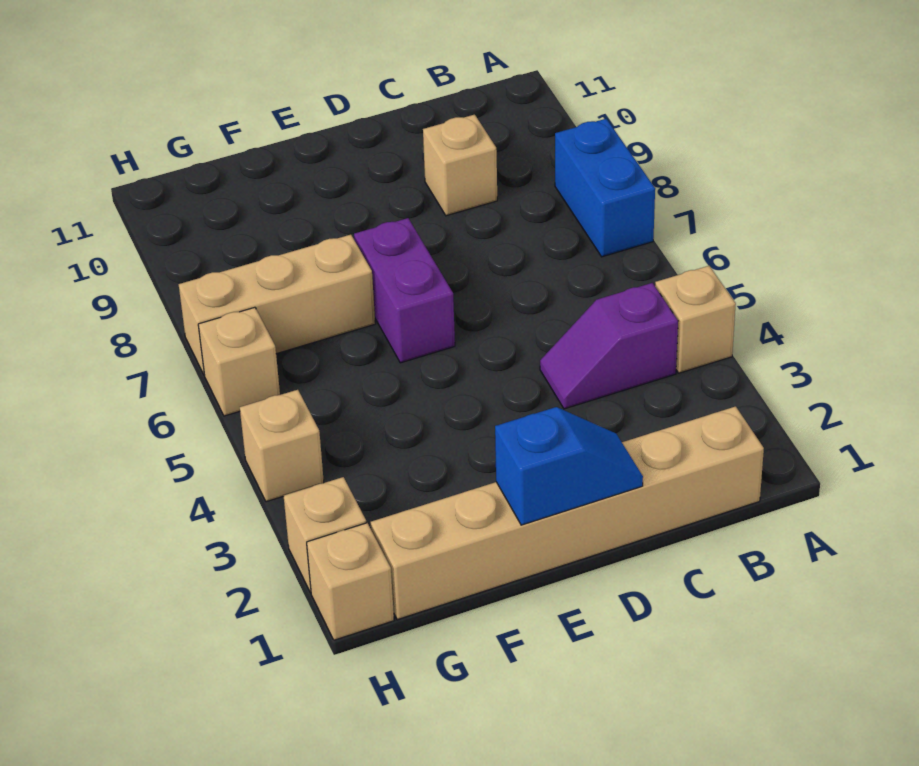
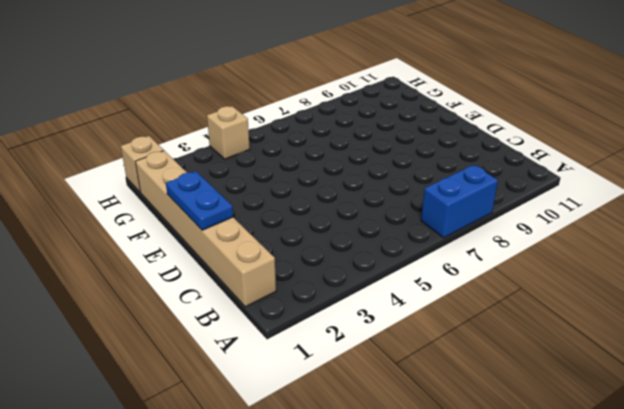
blue 1x2 plate [166,171,233,230] -> blue 1x2 slope [495,407,643,525]
none -> tan 1x1 brick [655,266,736,373]
none -> purple 1x2 slope [540,283,678,409]
none -> tan 1x1 brick [423,115,497,216]

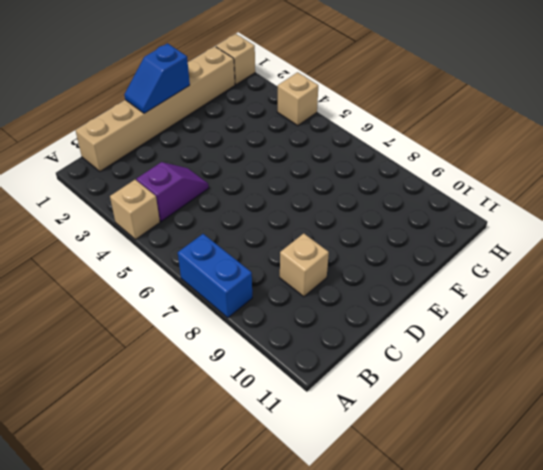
none -> purple 1x2 brick [354,218,455,363]
none -> tan 1x3 brick [179,235,375,374]
none -> tan 1x1 brick [284,477,366,593]

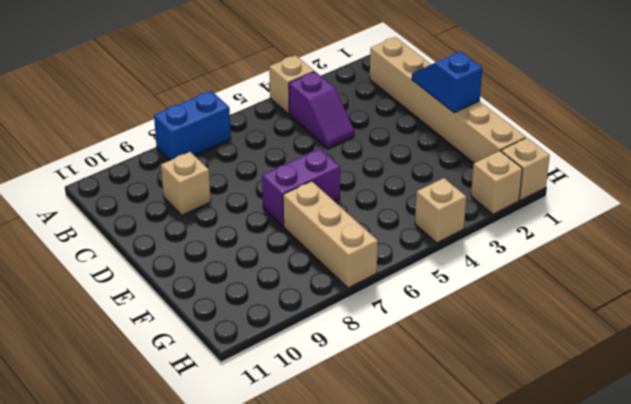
none -> tan 1x1 brick [198,307,280,416]

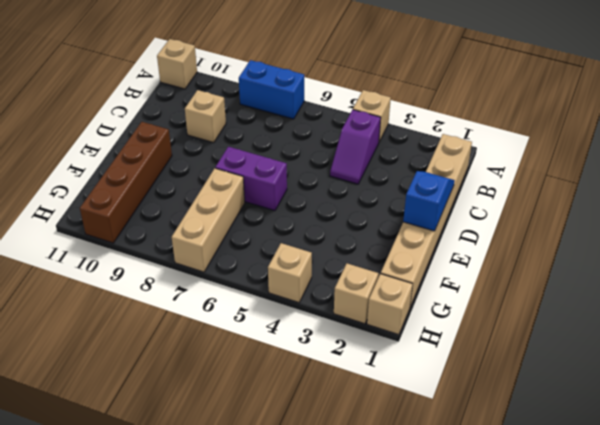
tan 1x1 brick [157,39,197,89] -> tan 1x1 brick moved to [198,307,280,416]
brown 1x4 brick [80,122,172,243] -> none

